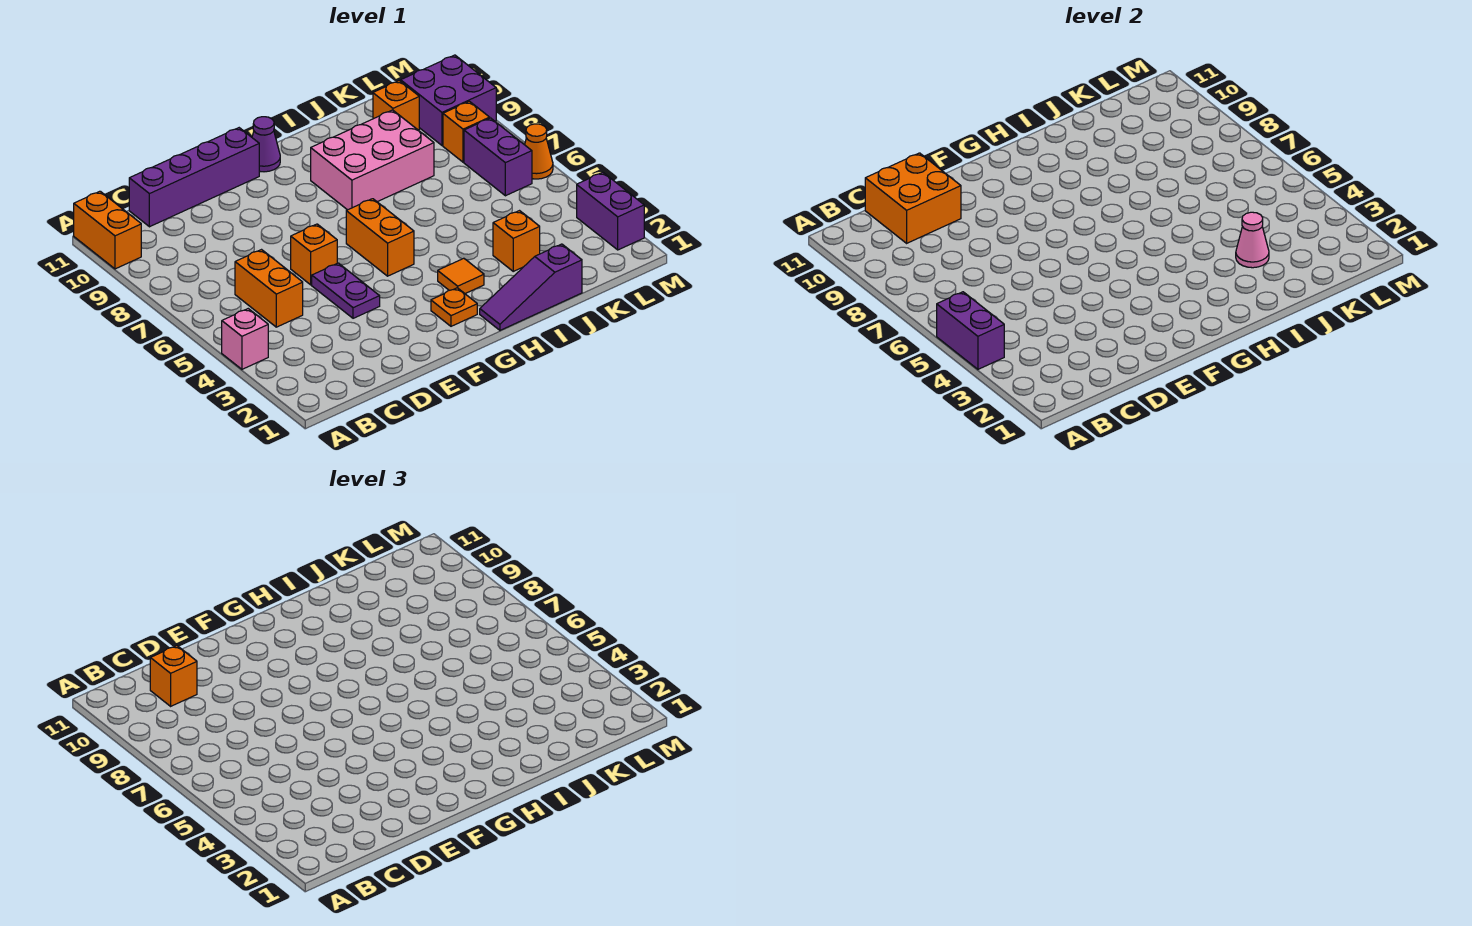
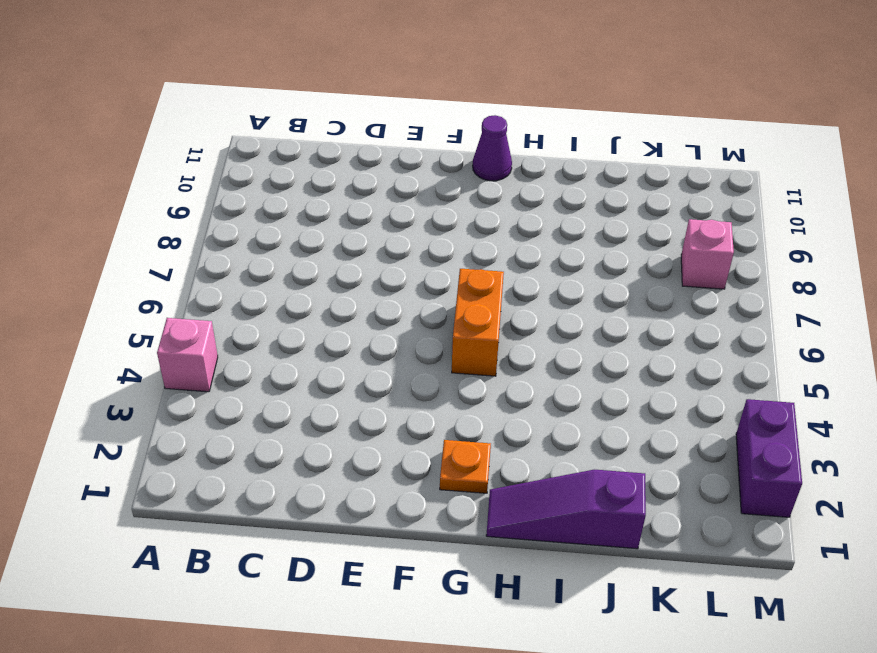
pink 1x1 brick [681,219,734,289] -> orange 1x1 brick [443,101,490,162]
none -> orange 1x2 brick [74,191,141,269]
none -> orange 1x2 brick [235,250,303,327]
none -> purple 1x4 brick [129,128,259,227]

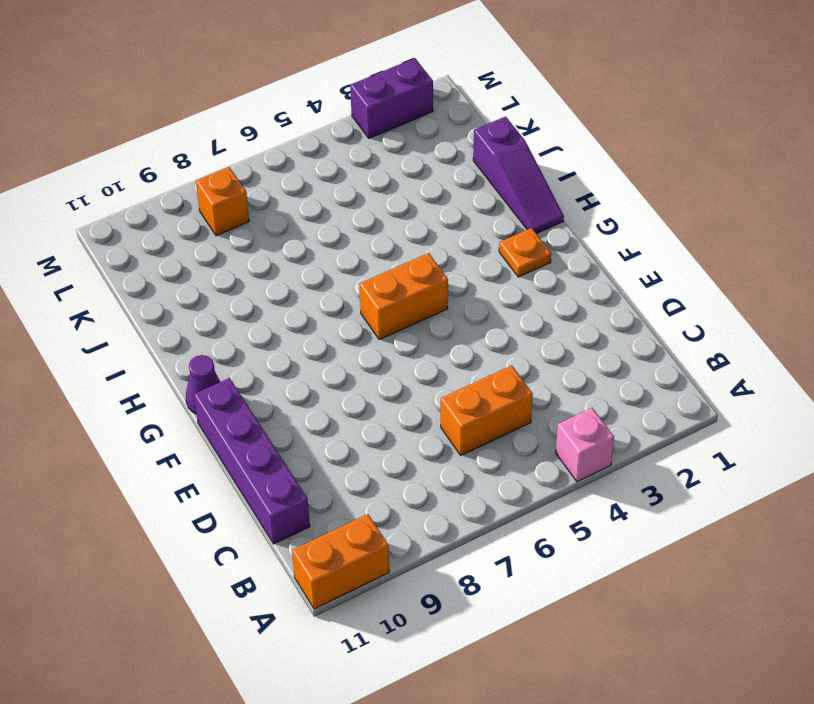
none -> purple 1x2 plate [312,263,380,318]
none -> orange 1x1 brick [291,224,337,285]
none -> orange 1x1 tile [438,258,484,294]

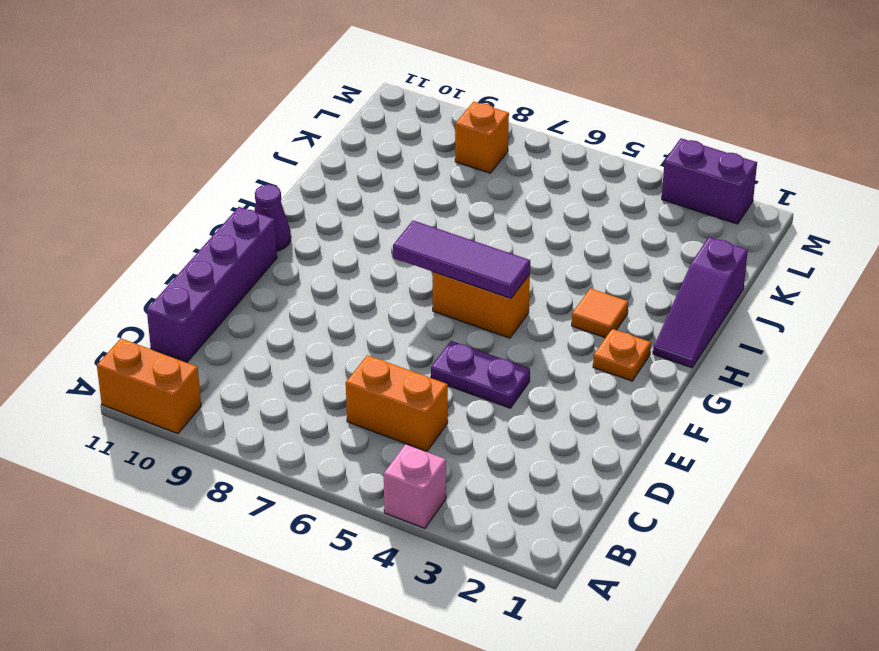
purple 1x3 tile [393,221,530,298] -> none
none -> orange 1x1 brick [291,224,337,285]
none -> pink 2x3 brick [311,110,434,210]
none -> orange 1x1 brick [493,211,540,271]

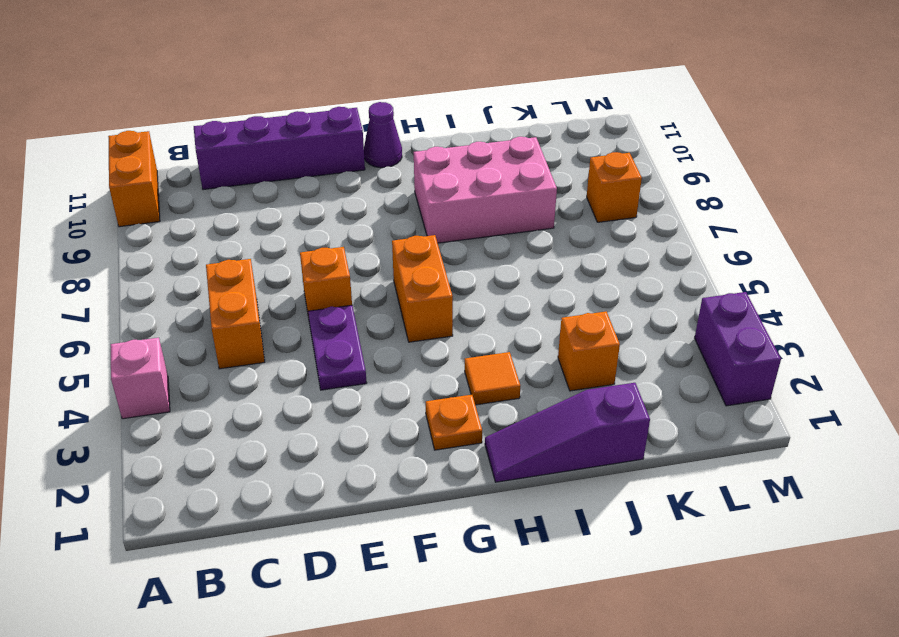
none -> orange 1x1 brick [373,81,419,130]
none -> purple 1x2 brick [464,118,532,196]
none -> purple 2x2 brick [401,55,496,145]

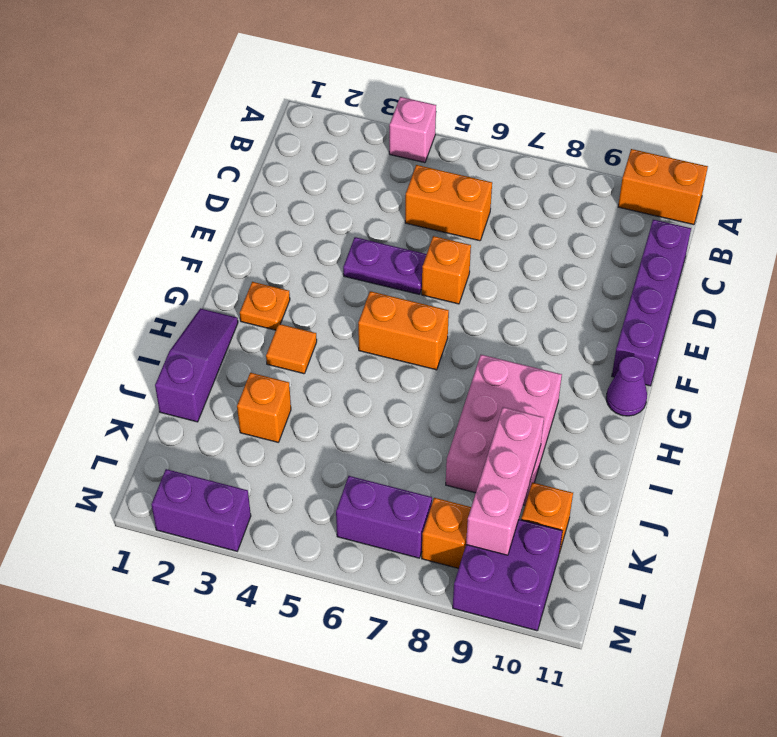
pink 1x3 brick [466,407,544,555] -> none
none -> orange 1x1 cone [525,124,553,179]
none -> purple 1x2 brick [937,292,1004,369]
none -> orange 2x2 brick [865,153,961,243]

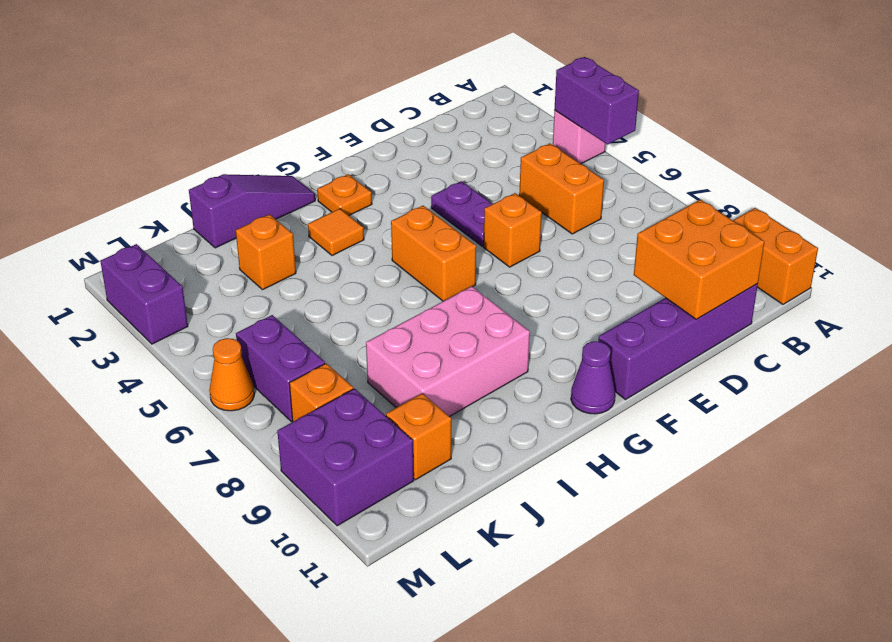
none -> pink 1x1 cone [1236,212,1269,268]
none -> orange 1x1 brick [150,646,197,706]

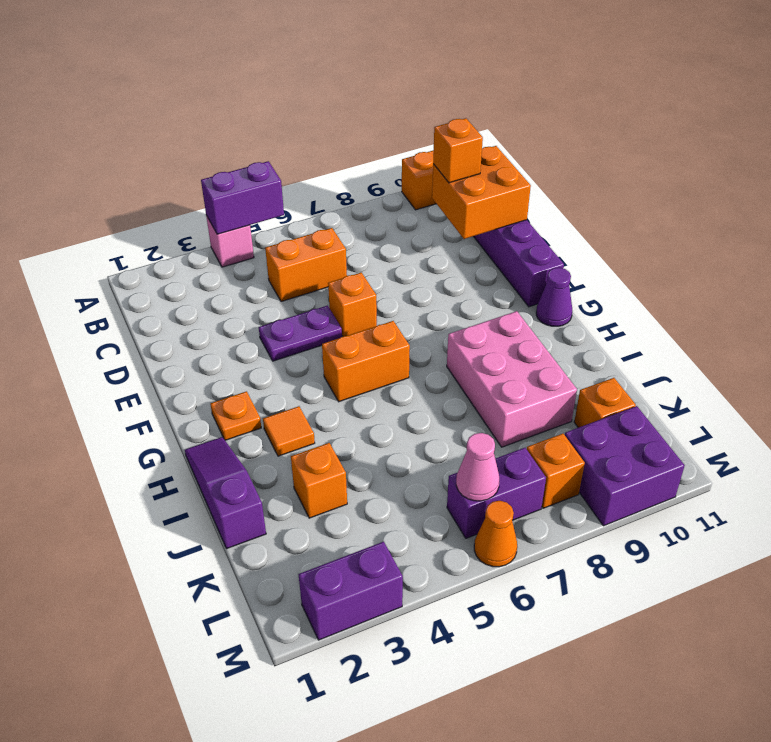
pink 1x1 cone [456,433,499,501] -> pink 1x1 cone moved to [1236,212,1269,268]

